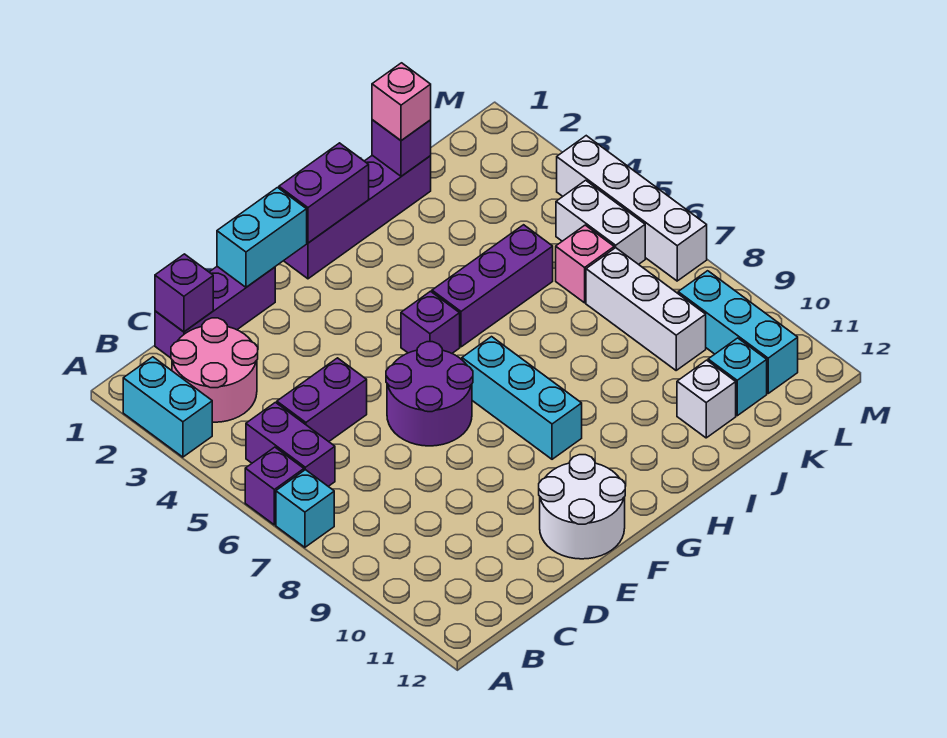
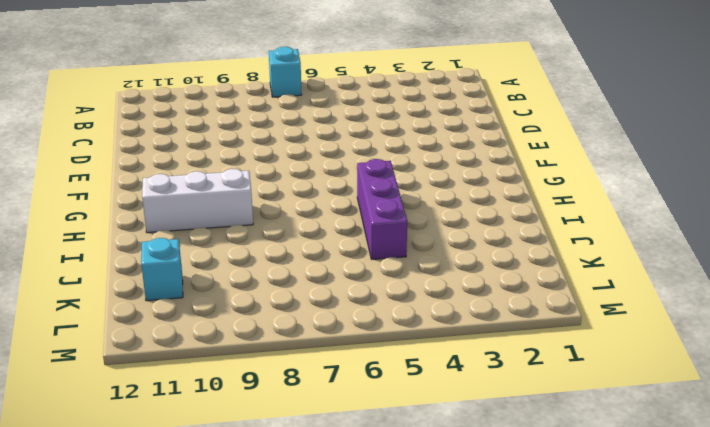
white 1x3 brick [142,169,253,233] -> white 1x3 brick moved to [586,248,706,370]
none -> cyan 1x2 brick [123,357,212,457]
none -> purple 1x1 brick [245,447,304,525]
none -> pink 2x2 round brick [171,318,258,422]

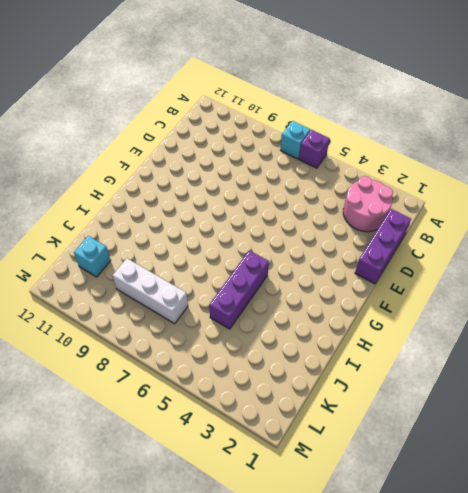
none -> cyan 1x2 brick [123,357,212,457]
none -> purple 1x2 brick [246,402,335,486]
none -> purple 1x2 brick [277,358,367,442]

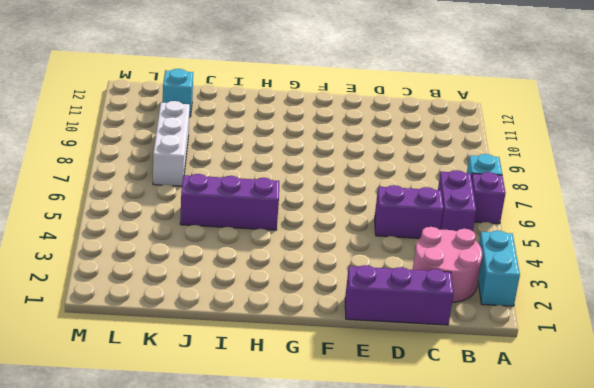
none -> purple 2x2 round brick [386,342,473,446]
none -> white 2x2 round brick [539,455,625,559]
none -> purple 1x4 brick [284,155,431,279]

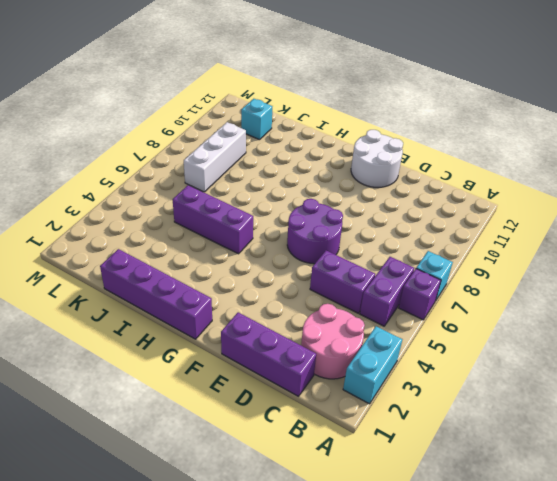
none -> purple 1x1 brick [401,291,460,353]
none -> cyan 1x3 brick [462,337,582,459]
none -> white 1x1 brick [677,360,736,438]

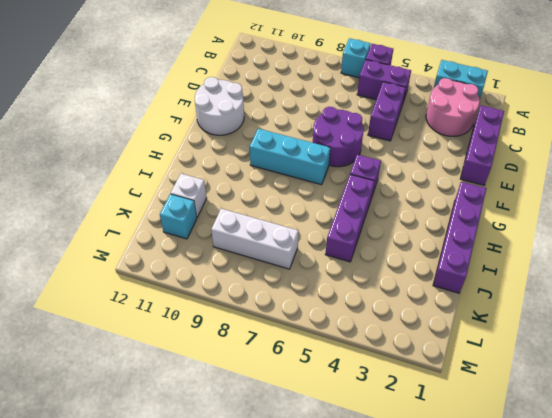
none -> pink 1x1 brick [556,225,614,303]
none -> white 1x2 brick [556,180,645,264]
none -> cyan 1x3 brick [678,271,798,393]

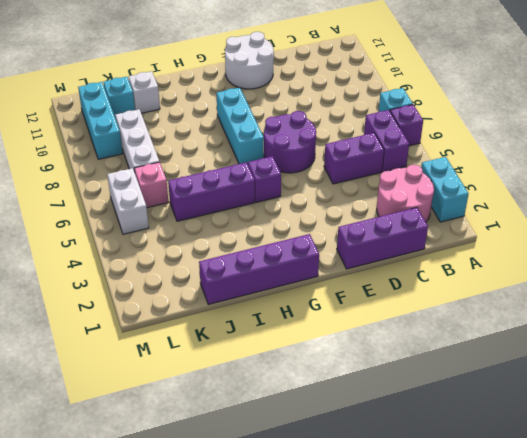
none -> white 1x4 brick [557,136,707,281]
none -> purple 1x1 brick [155,254,213,332]
none -> cyan 1x2 brick [217,188,307,287]

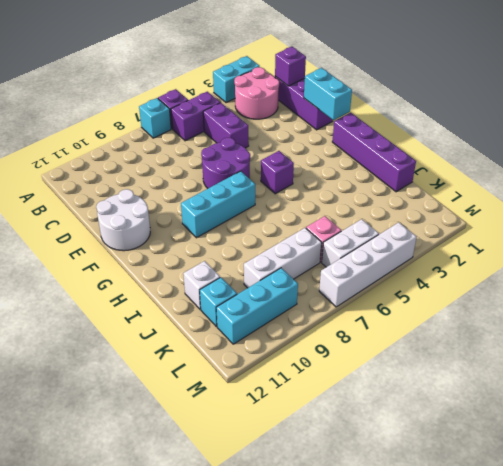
none -> purple 1x3 brick [432,225,553,347]
none -> purple 1x2 brick [279,143,369,243]
none -> purple 1x1 brick [372,120,431,176]

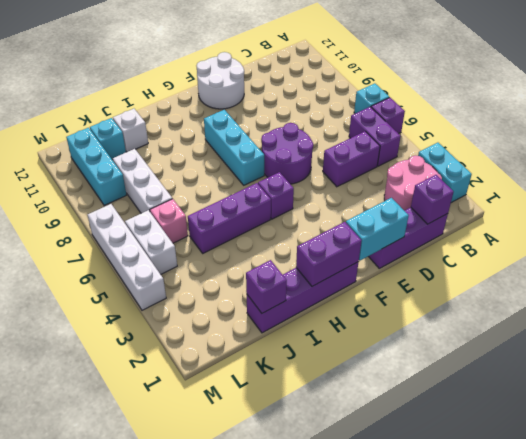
none -> pink 1x1 brick [372,63,431,141]

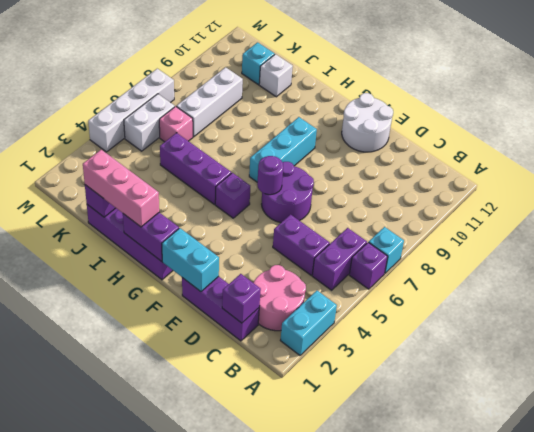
purple 1x1 round brick [257,156,283,195] -> none
pink 1x3 brick [83,150,159,227] -> pink 1x1 brick [372,63,431,141]
none -> cyan 1x3 brick [678,271,798,393]

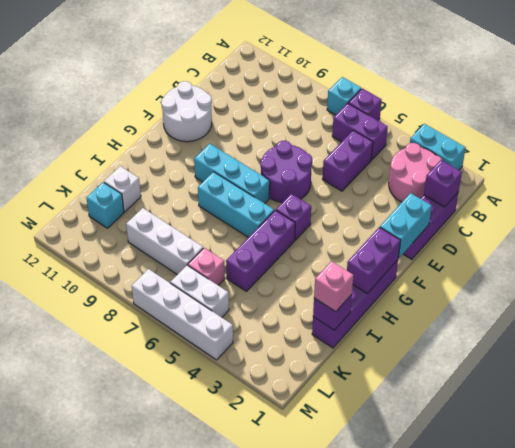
cyan 1x3 brick [198,172,274,237] -> cyan 1x3 brick moved to [678,271,798,393]

